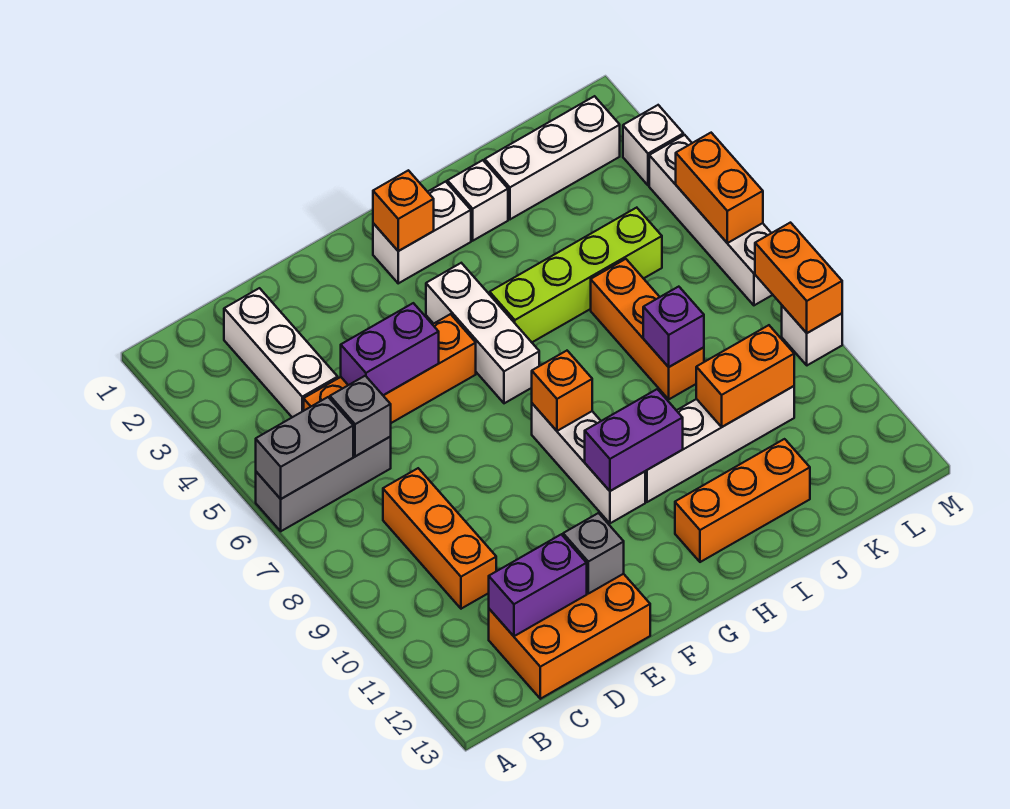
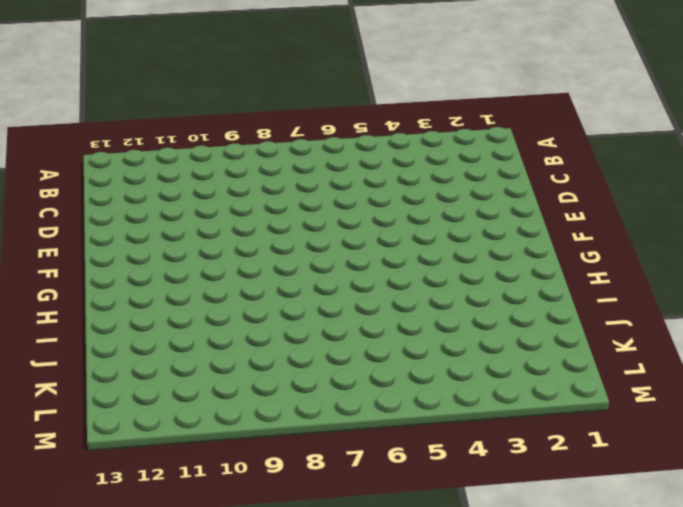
none -> grey 1x3 brick [256,437,391,531]
none -> white 1x3 brick [224,288,338,417]
none -> orange 1x4 brick [304,314,476,423]

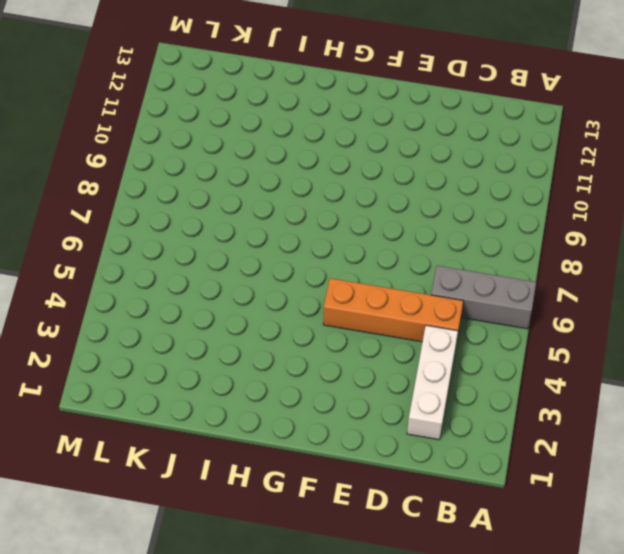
none -> orange 1x3 brick [383,468,496,609]
none -> orange 2x3 brick [489,574,650,699]
none -> white 1x2 brick [373,182,471,283]

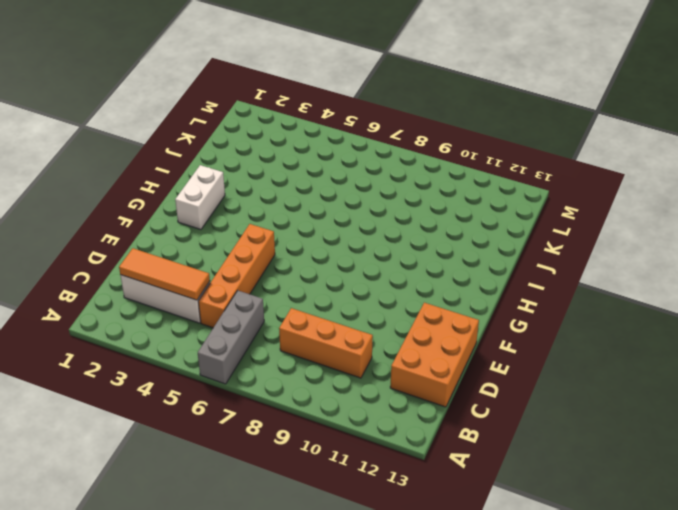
orange 1x3 tile [119,248,210,300] -> none
none -> white 1x3 brick [426,263,539,403]
none -> white 1x3 brick [532,404,645,523]
none -> lime 1x4 brick [490,208,662,342]

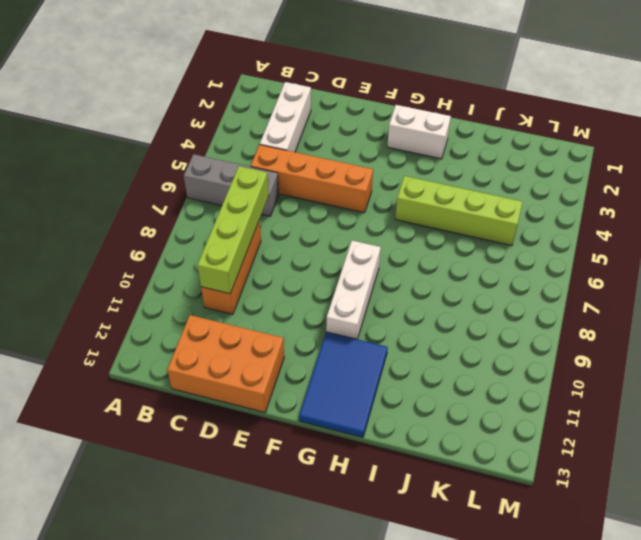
lime 1x4 brick [197,166,269,294] -> none
blue 2x3 tile [299,332,388,437] -> orange 1x3 brick [675,439,810,562]
none -> white 1x3 brick [426,263,539,403]
none -> white 1x4 brick [645,386,794,502]
none -> white 1x1 brick [447,160,508,241]

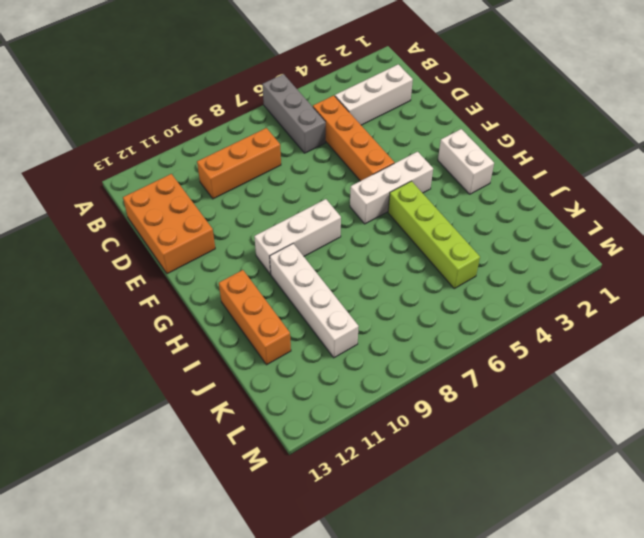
none -> white 1x1 brick [447,160,508,241]
none -> white 1x3 brick [485,96,620,219]
none -> orange 1x3 brick [591,259,704,399]

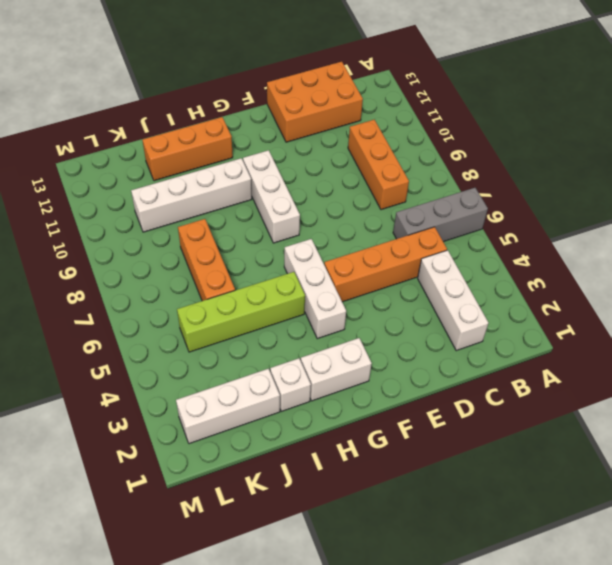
none -> white 1x1 brick [623,105,683,185]
none -> white 1x4 brick [649,135,773,305]
none -> white 1x1 brick [782,306,842,365]

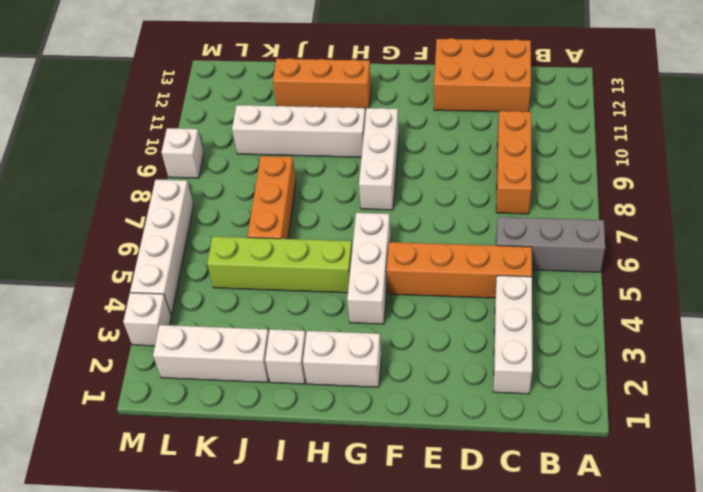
none -> grey 1x2 brick [256,397,353,499]
none -> grey 1x1 brick [330,376,391,456]
none -> purple 1x2 brick [489,534,587,636]

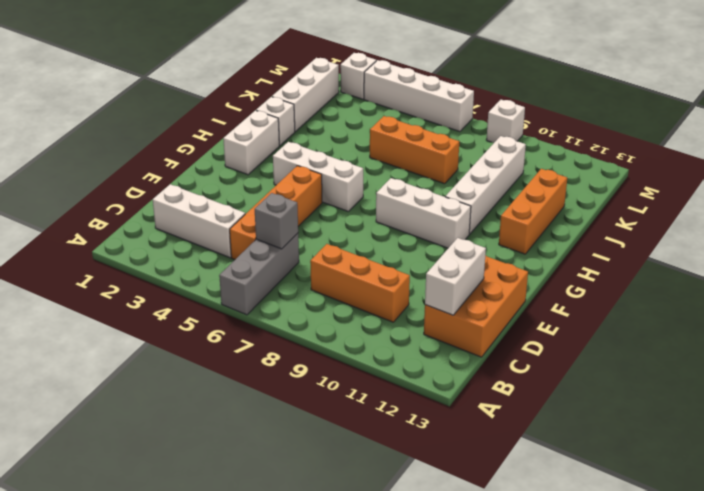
white 1x2 brick [425,238,486,315] -> purple 1x2 brick [489,534,587,636]
none -> lime 1x4 brick [490,208,662,342]
none -> grey 1x2 brick [256,397,353,499]
none -> purple 1x2 brick [341,303,439,395]

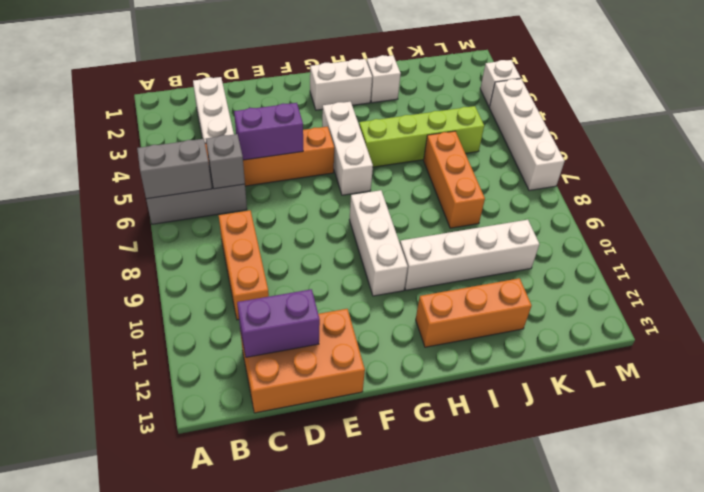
none -> white 1x3 brick [485,96,620,219]
none -> white 1x1 brick [782,306,842,365]
none -> grey 1x1 brick [563,513,624,594]

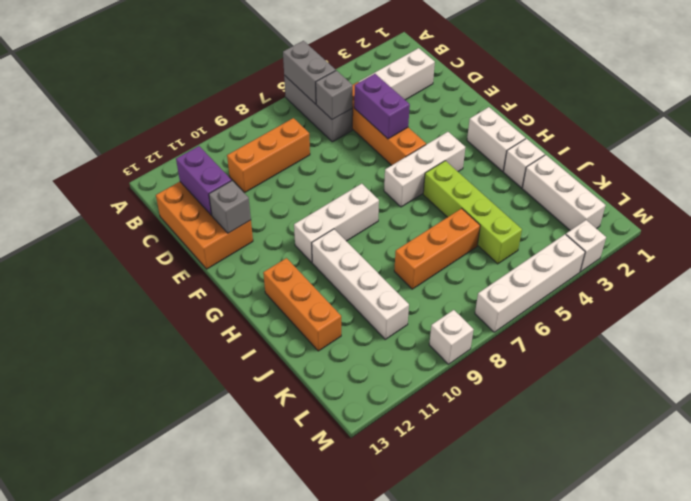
none -> orange 1x1 brick [373,170,434,251]
none -> orange 1x1 brick [532,351,592,431]
none -> purple 1x2 brick [585,389,683,491]

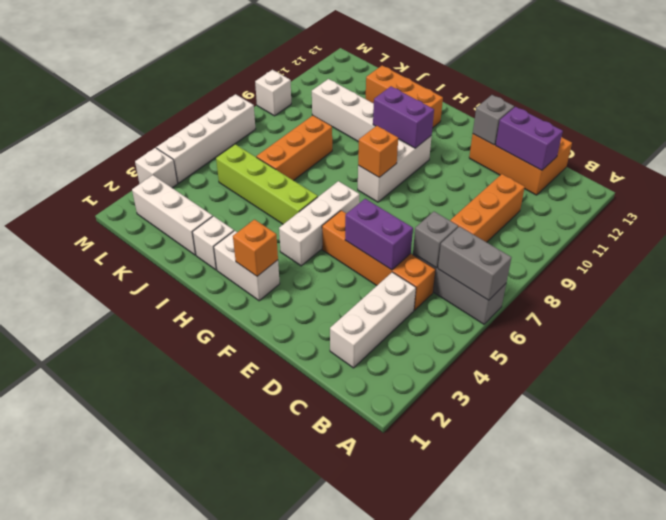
none -> purple 1x1 brick [643,287,704,367]
none -> orange 1x2 brick [696,325,794,427]
none -> orange 1x2 brick [676,133,763,243]

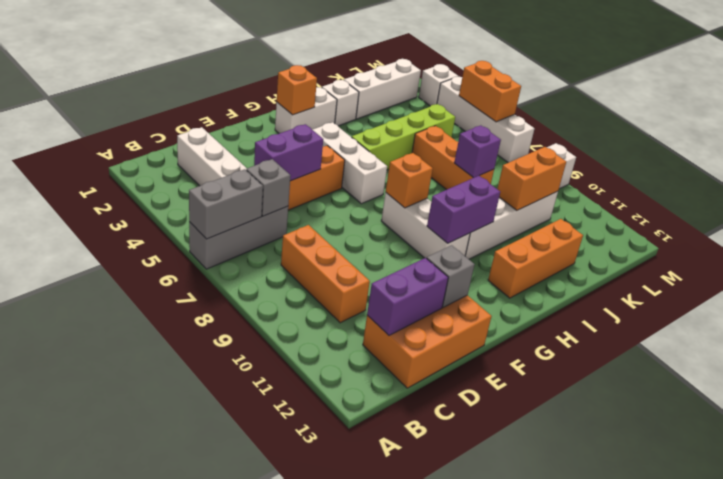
none -> orange 1x2 brick [755,223,842,333]

